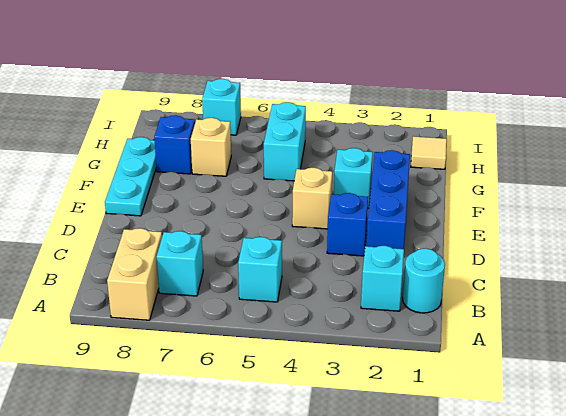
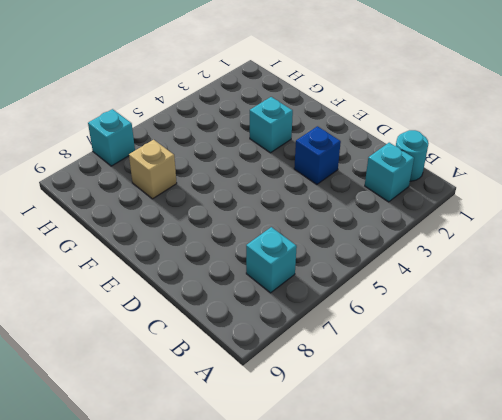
none -> tan 1x2 brick [107,228,162,320]
none -> cyan 1x1 brick [238,237,282,302]
none -> blue 1x3 brick [366,150,410,249]

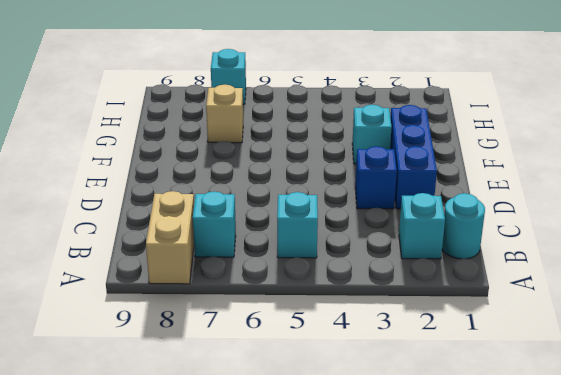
none -> tan 1x1 brick [292,168,332,229]
none -> cyan 1x3 plate [105,137,156,216]
none -> cyan 1x2 brick [264,102,306,181]

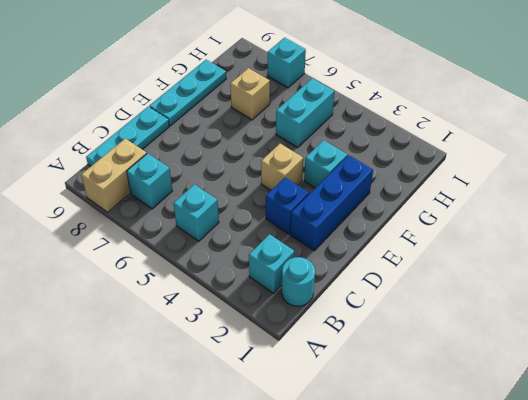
cyan 1x3 plate [86,106,169,166] -> none
none -> blue 1x1 brick [154,115,195,174]
none -> tan 1x1 tile [411,136,447,169]

